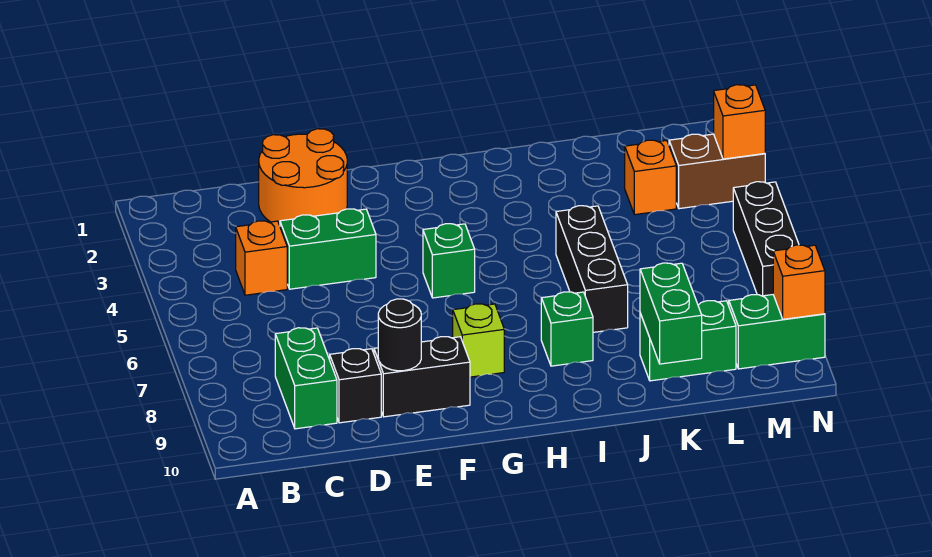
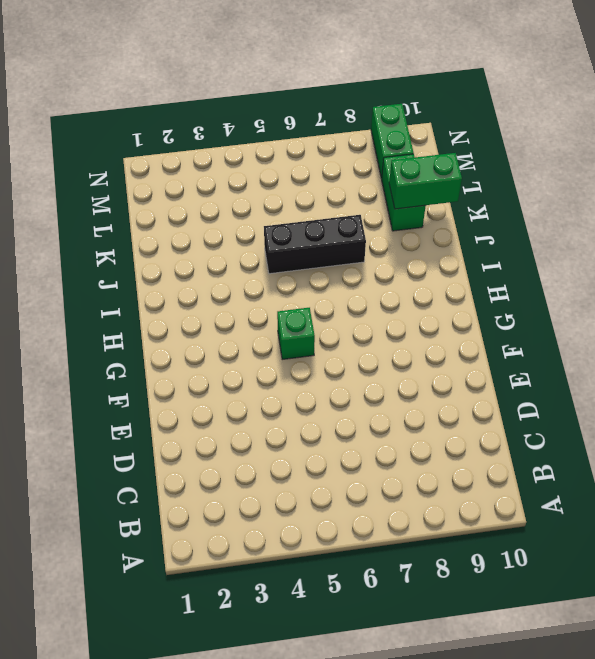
none -> orange 1x1 brick [236,221,287,295]
none -> green 1x2 brick [275,328,337,429]
none -> orange 2x2 round brick [259,129,347,226]

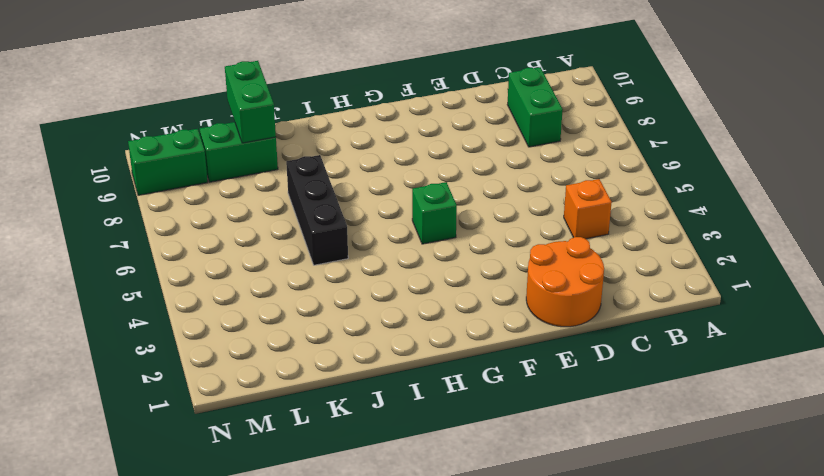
none -> green 1x2 brick [280,209,376,289]
none -> black 1x1 brick [330,349,381,423]
none -> black 1x2 brick [374,337,470,417]

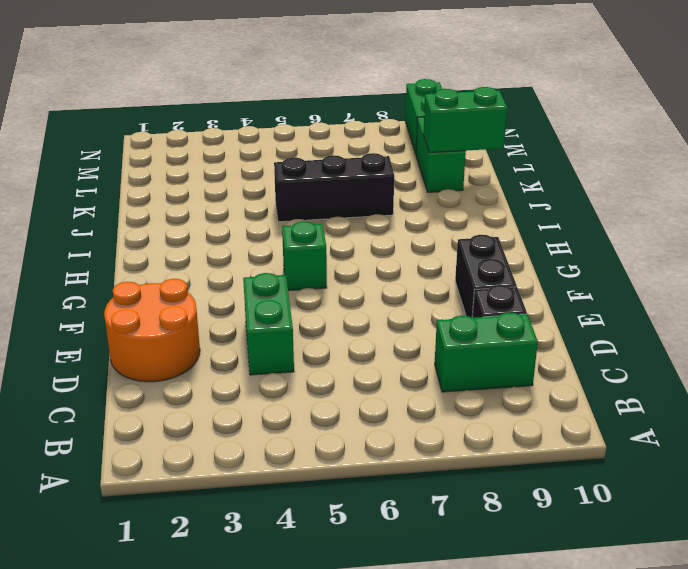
none -> orange 1x1 brick [236,221,287,295]
none -> lime 1x1 brick [453,304,504,377]
none -> green 1x1 brick [541,292,593,366]

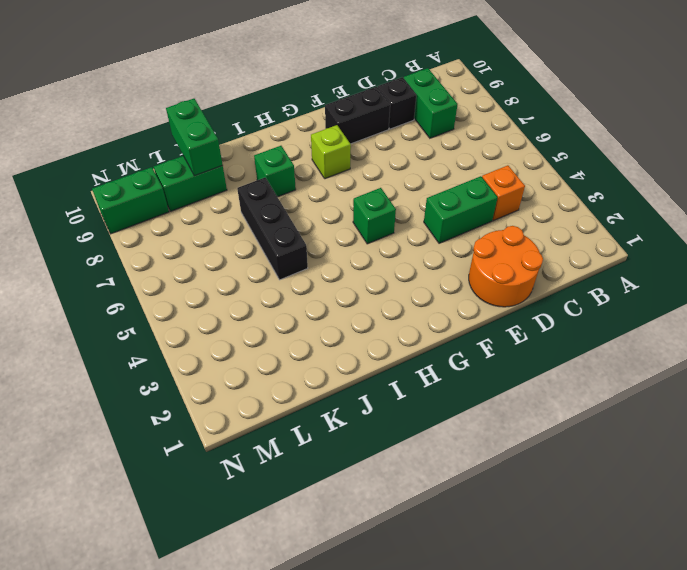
none -> orange 1x1 brick [625,140,676,215]
none -> brown 1x2 brick [669,134,765,209]
none -> black 1x3 brick [733,182,799,296]

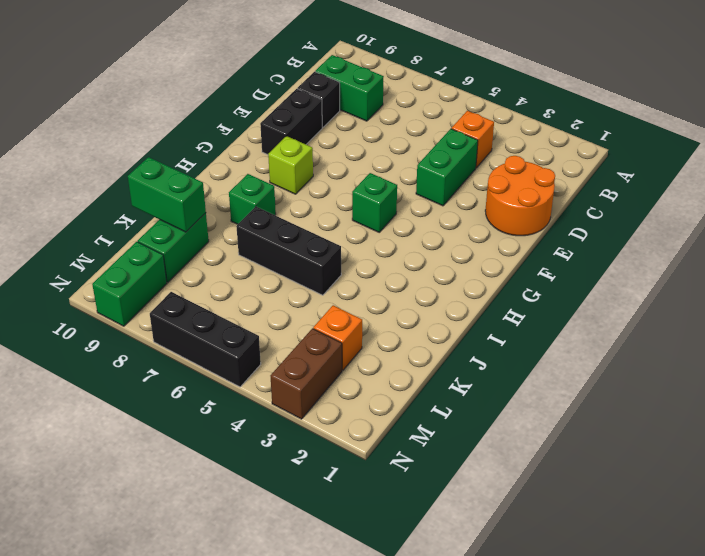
none -> black 1x1 round brick [378,299,421,371]
none -> orange 1x1 brick [714,85,765,159]
none -> orange 1x1 brick [773,245,825,319]

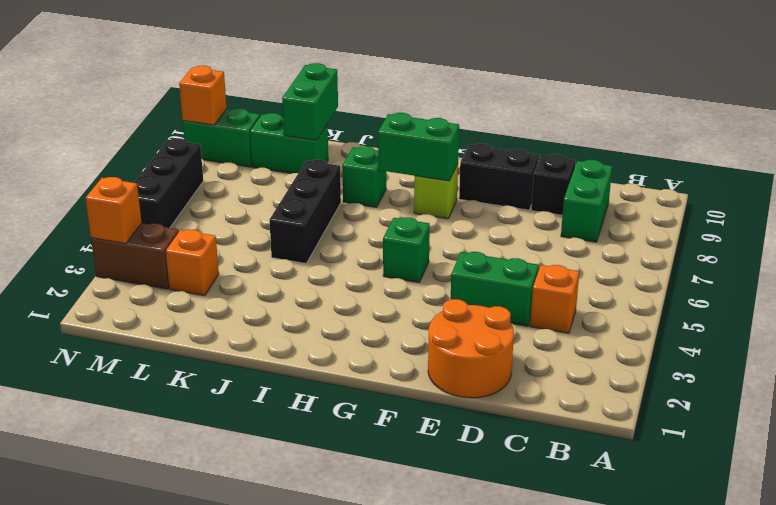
green 1x2 brick [378,113,459,181] -> none
none -> black 1x1 round brick [378,299,421,371]

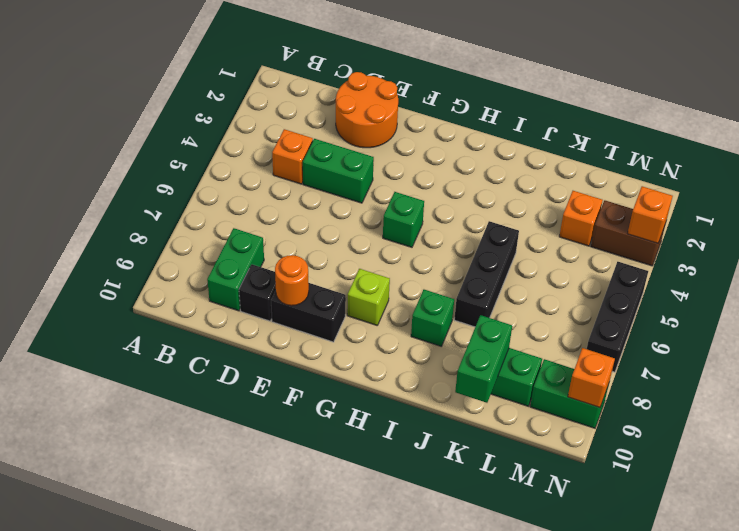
orange 1x1 round brick [275,255,309,306] -> black 1x1 round brick [378,299,421,371]

